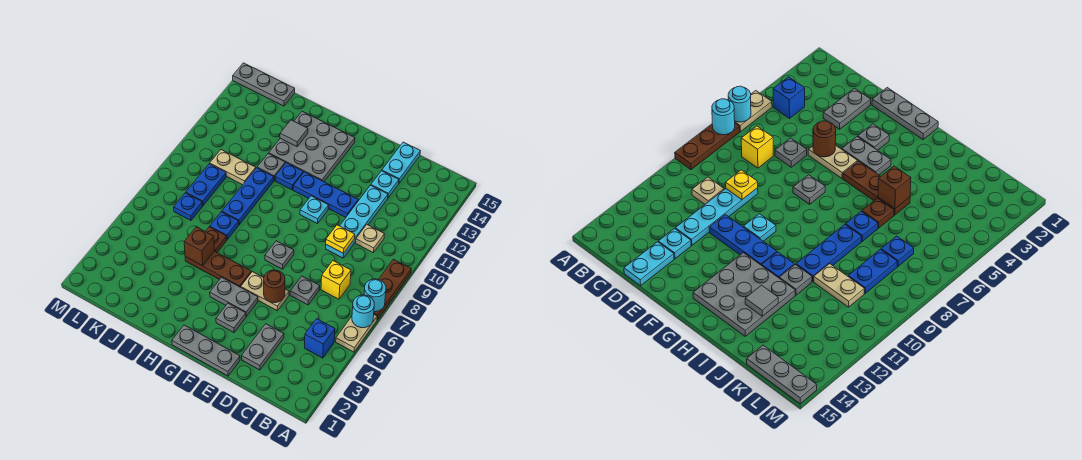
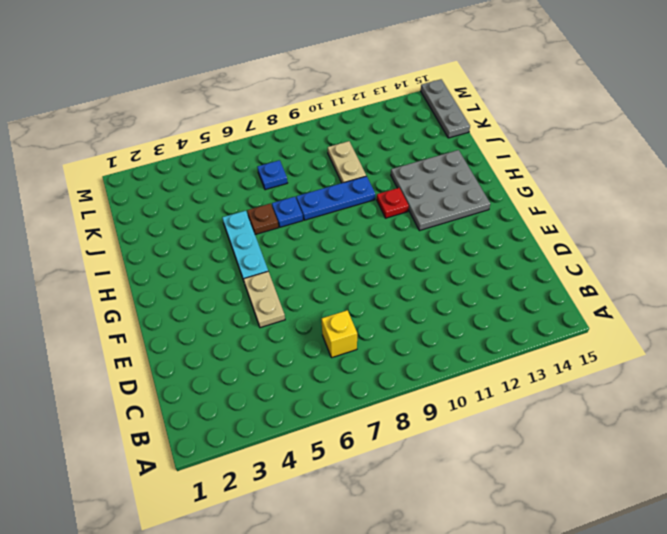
cyan 1x3 plate [222,211,268,281] -> brown 1x3 plate [185,251,251,287]
red 1x1 plate [377,188,409,218] -> blue 1x1 plate [275,163,303,190]
none -> tan 1x2 plate [336,315,377,352]
none -> brown 1x3 plate [374,259,411,320]
none -> blue 1x1 brick [305,319,335,358]
none -> tan 1x1 plate [356,225,385,253]

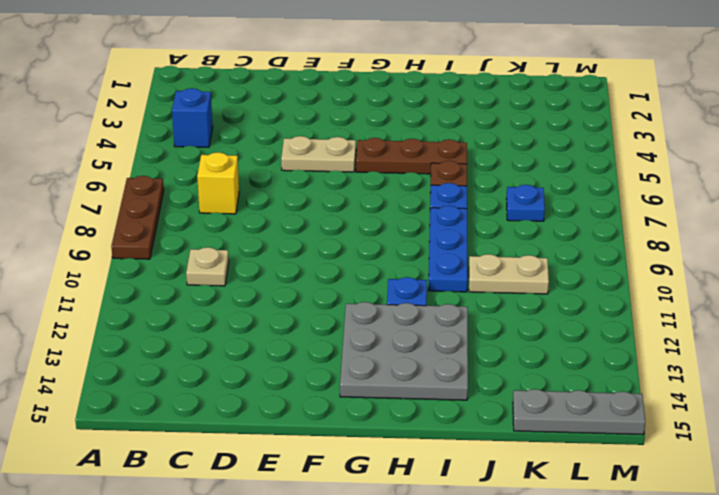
none -> tan 1x2 plate [336,315,377,352]
none -> grey 1x2 plate [242,324,284,370]
none -> grey 1x1 plate [290,276,320,305]
none -> cyan 1x4 plate [326,185,388,258]

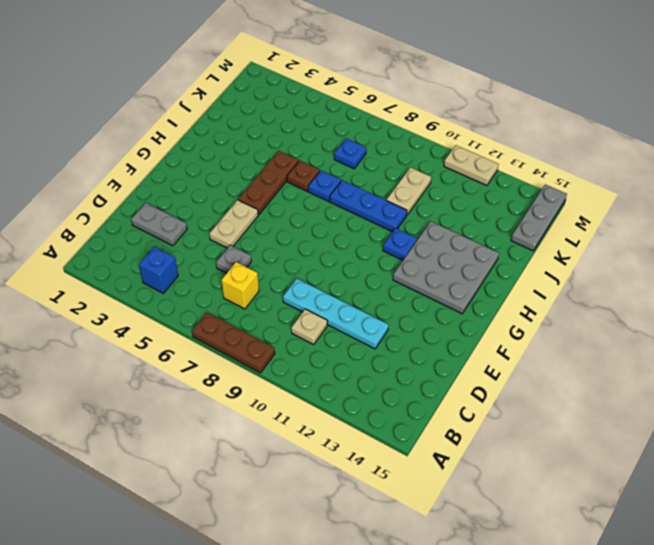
tan 1x2 plate [444,145,499,185] -> tan 1x2 plate moved to [336,315,377,352]
none -> cyan 1x1 plate [371,171,399,198]
none -> cyan 1x2 plate [382,142,420,183]
none -> grey 1x3 plate [172,325,240,376]
none -> blue 1x3 plate [293,172,358,217]

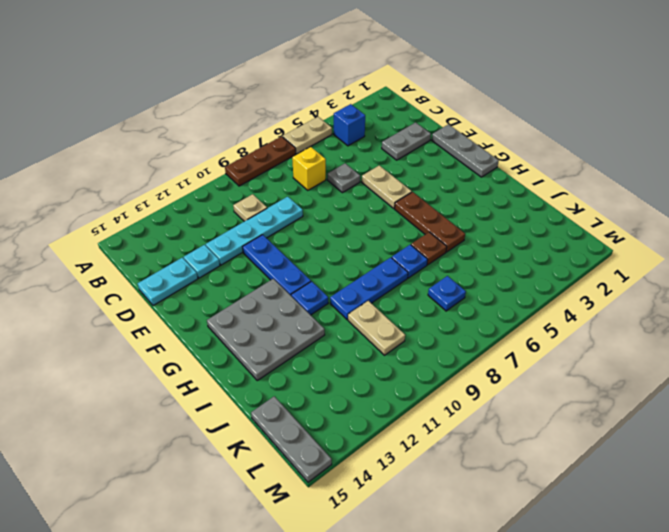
none -> grey 1x1 plate [216,303,246,332]
none -> grey 1x2 plate [210,277,258,316]
none -> grey 1x1 plate [265,241,294,269]
none -> cyan 1x1 plate [300,196,329,224]

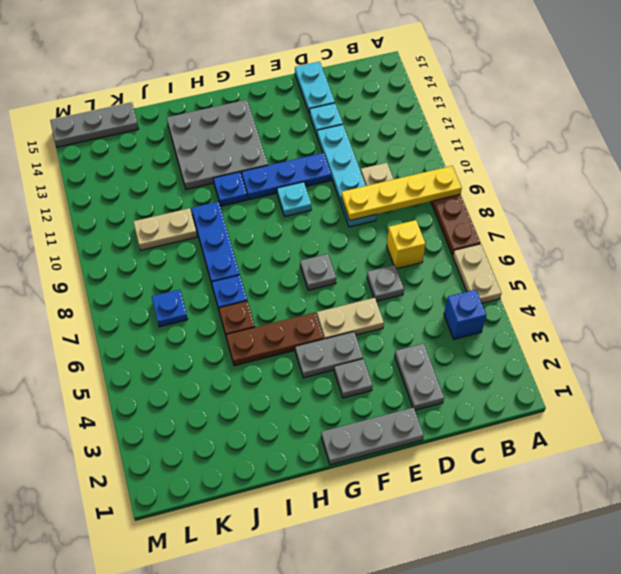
yellow 1x4 plate [341,166,462,221] -> yellow 1x1 plate [326,225,355,253]
none -> grey 1x1 plate [257,153,285,180]
none -> blue 1x2 plate [186,164,226,206]
none -> cyan 1x1 round brick [352,295,374,328]
none -> cyan 1x1 round brick [364,279,386,312]

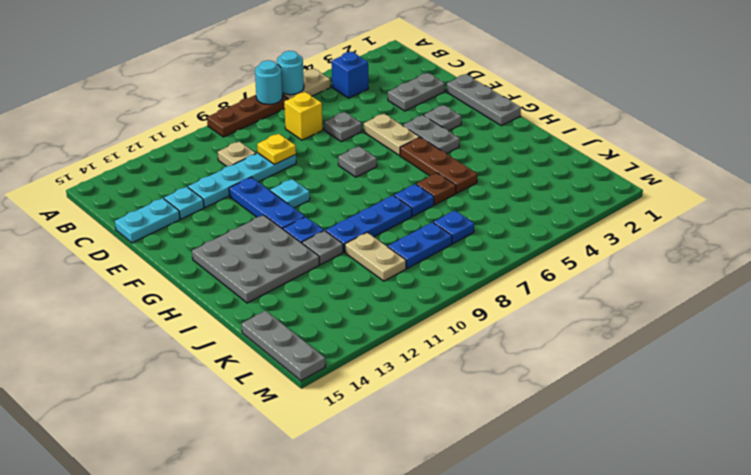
none -> brown 1x1 round brick [264,270,285,303]
none -> brown 1x1 brick [184,227,214,266]
none -> grey 1x1 tile [280,120,308,147]

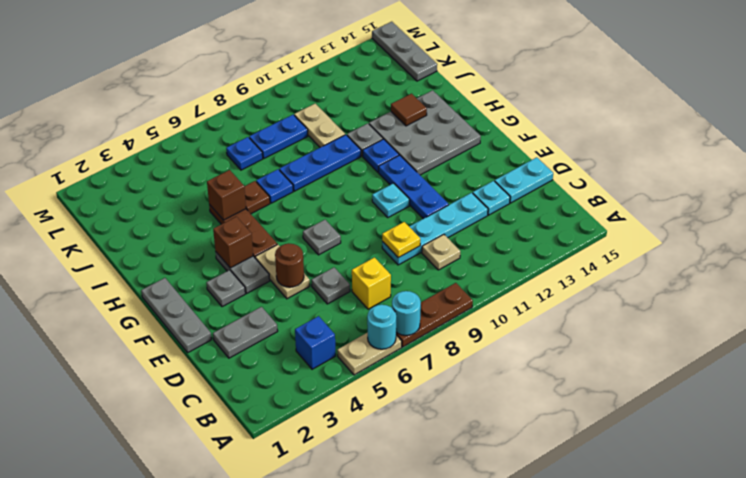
brown 1x1 brick [213,217,253,268] -> none
brown 1x1 tile [391,94,427,126] -> grey 1x1 tile [280,120,308,147]

